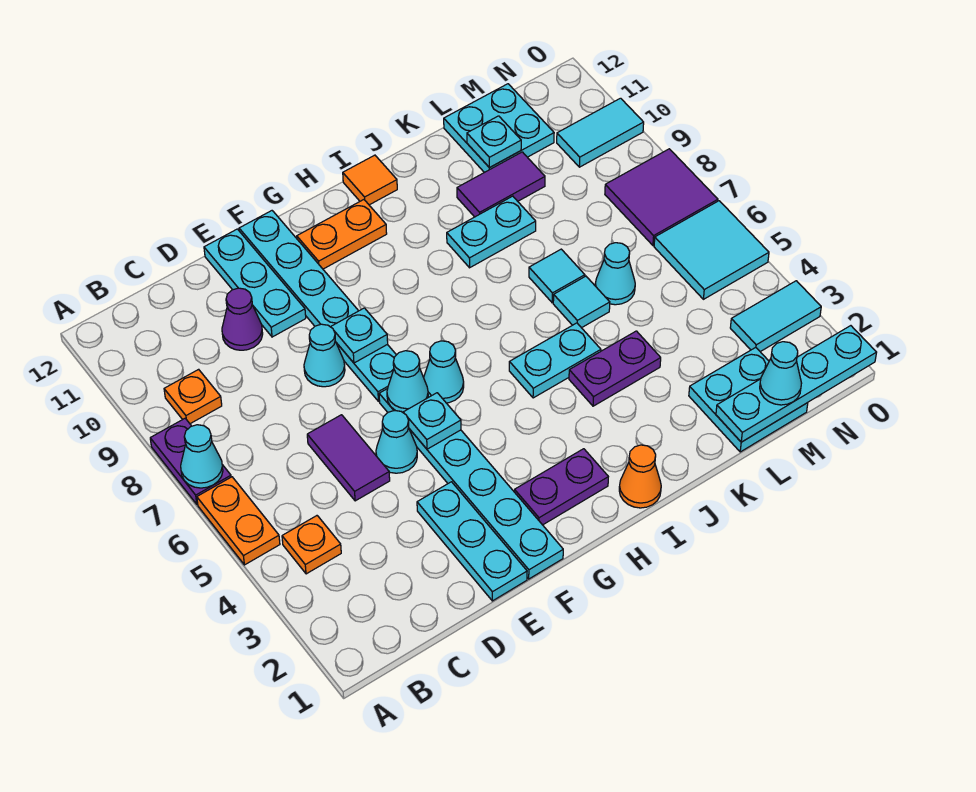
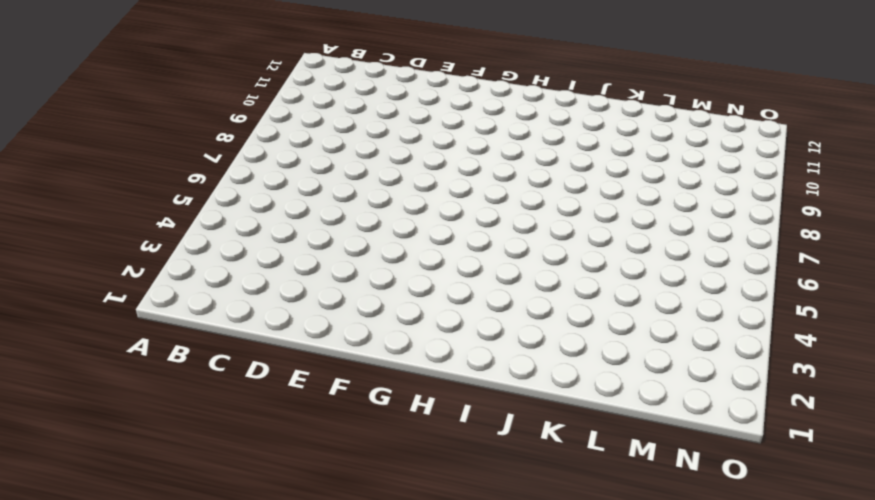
none -> orange 1x2 plate [197,477,280,565]
none -> purple 1x2 plate [150,418,231,504]
none -> orange 1x1 plate [282,516,341,574]
none -> orange 1x1 plate [164,369,222,424]

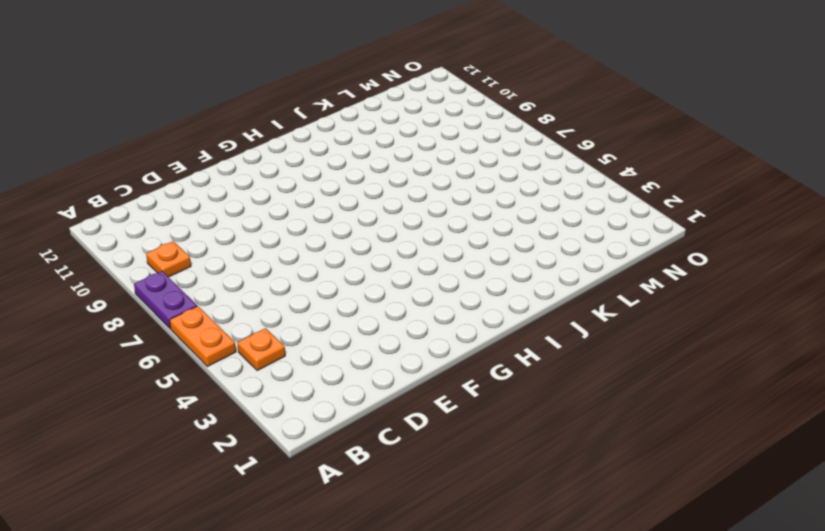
none -> purple 1x2 tile [307,415,390,501]
none -> purple 1x1 cone [222,288,263,350]
none -> cyan 1x3 plate [417,482,527,601]
none -> cyan 1x1 cone [376,411,417,473]

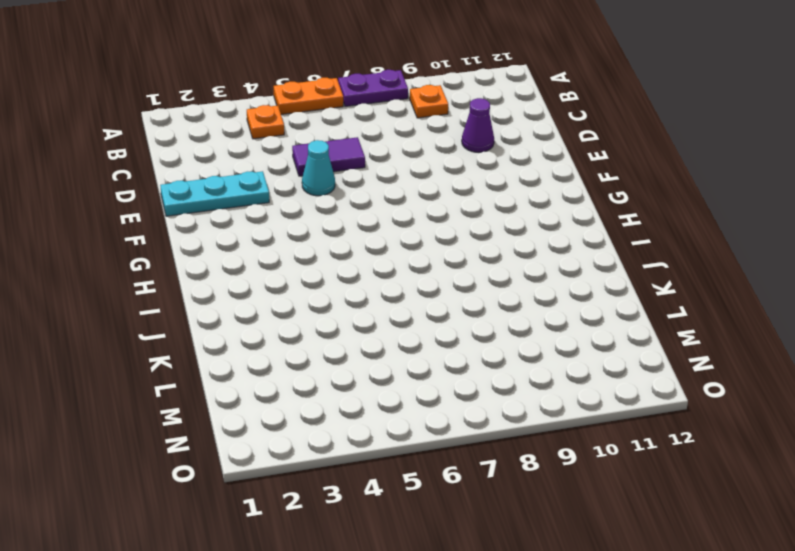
none -> cyan 1x1 cone [304,324,345,387]
none -> cyan 1x3 plate [204,229,306,337]
none -> cyan 1x6 plate [379,389,563,579]
none -> cyan 1x6 plate [239,211,396,401]

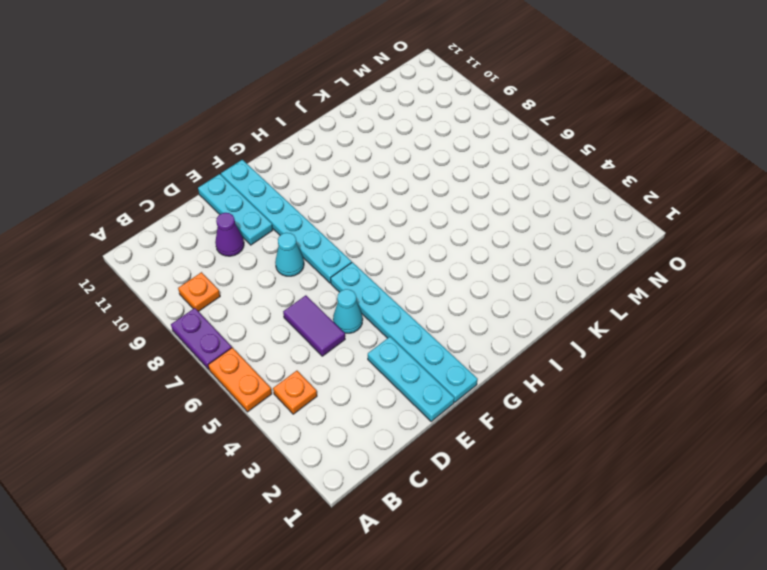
none -> purple 1x2 plate [514,449,608,525]
none -> cyan 1x1 cone [424,341,464,403]
none -> orange 1x2 plate [297,200,387,269]
none -> orange 1x1 cone [619,445,661,508]

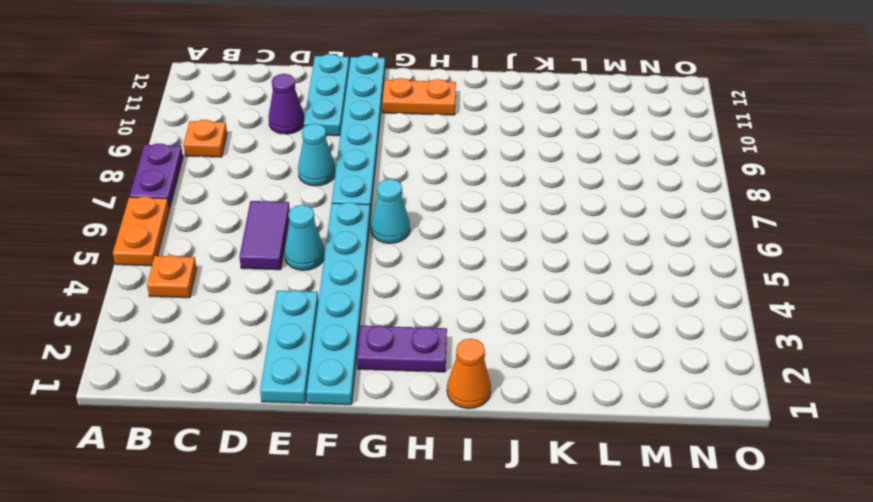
none -> cyan 1x2 plate [509,323,601,398]
none -> orange 1x1 tile [343,155,397,205]
none -> purple 1x2 plate [569,331,661,406]
none -> cyan 1x2 plate [447,196,536,268]

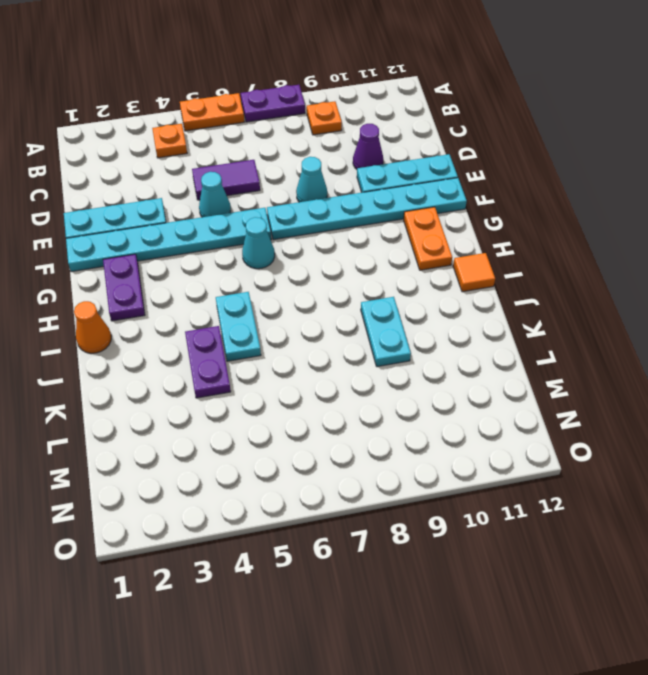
none -> cyan 1x1 tile [553,276,610,328]
none -> cyan 1x1 tile [529,249,585,303]
none -> purple 1x2 tile [457,152,545,217]
none -> cyan 2x2 plate [689,347,808,452]

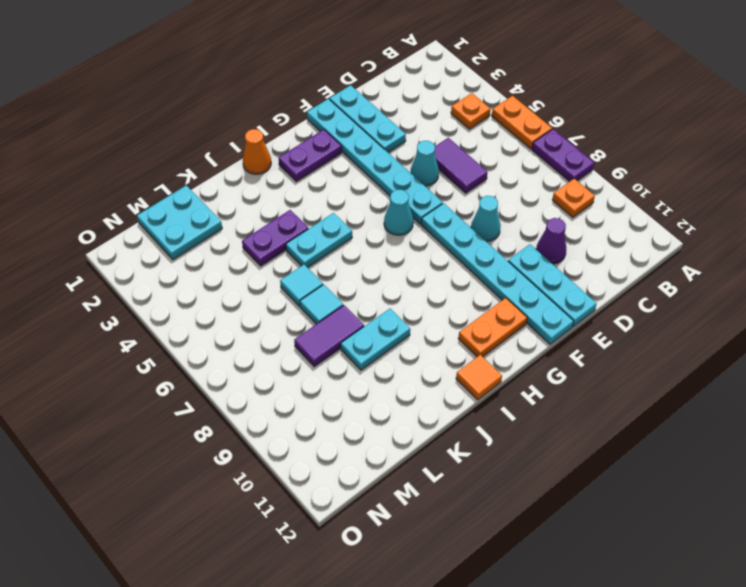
purple 1x2 tile [294,305,364,367] -> purple 1x2 tile moved to [457,152,545,217]
none -> cyan 1x1 cone [595,243,635,305]
none -> cyan 2x2 plate [444,84,554,173]
none -> cyan 1x2 tile [730,281,821,352]
none -> cyan 2x2 tile [654,201,769,299]

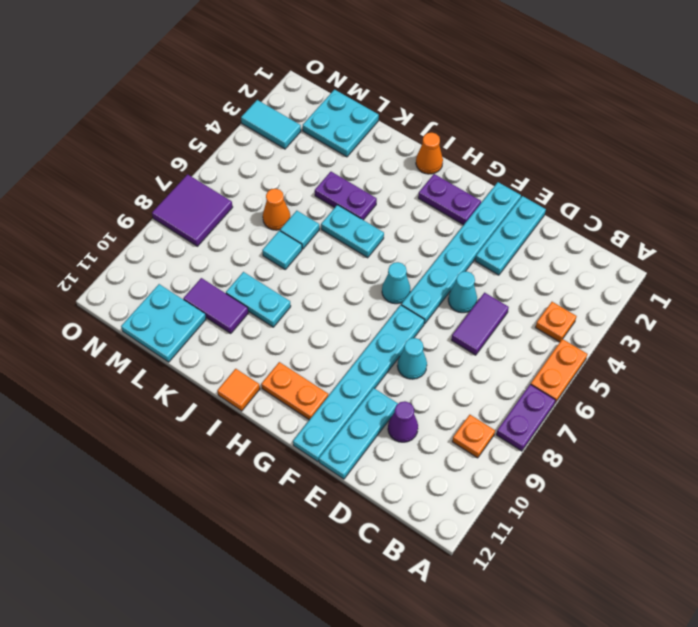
orange 1x1 cone [263,189,290,230] -> cyan 1x1 cone [595,243,635,305]
none -> cyan 2x2 tile [654,201,769,299]
none -> cyan 1x2 tile [557,98,644,167]
none -> cyan 1x1 cone [181,425,223,488]
none -> cyan 1x1 plate [403,393,461,449]

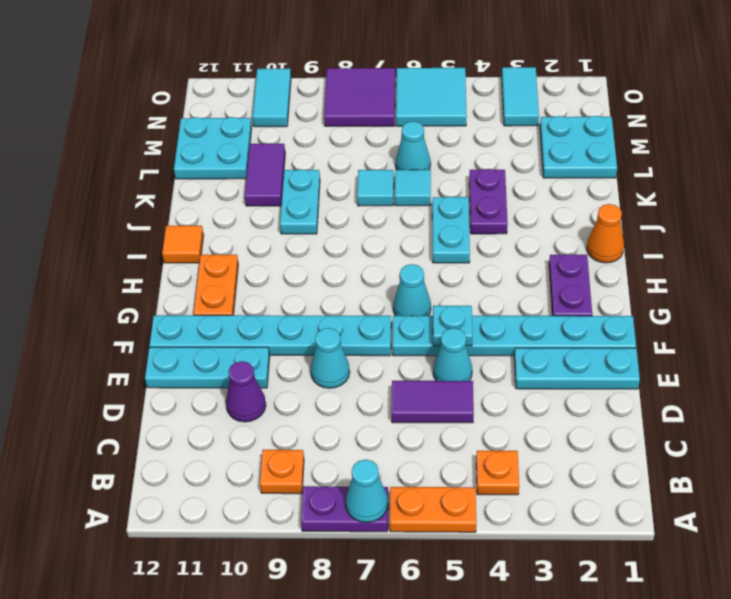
none -> cyan 1x1 cone [387,351,428,412]
none -> cyan 1x1 plate [331,308,388,363]
none -> cyan 1x4 plate [716,326,877,442]
none -> cyan 1x1 plate [467,116,521,168]

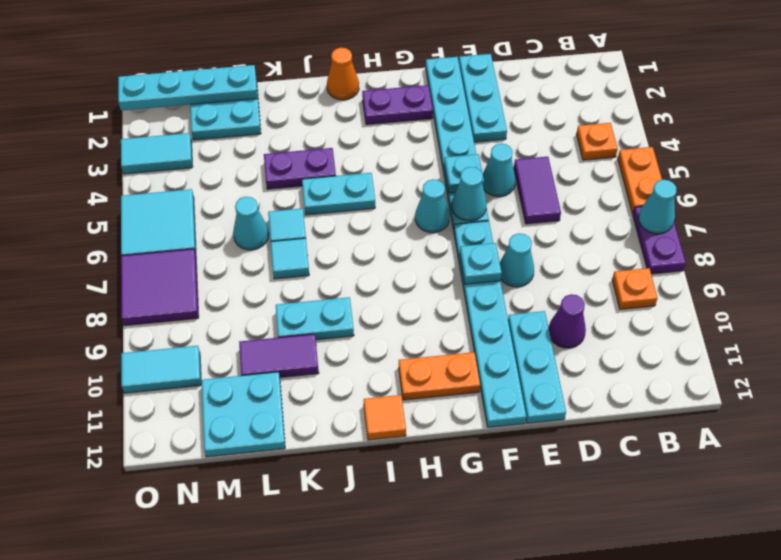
none -> cyan 1x1 plate [467,116,521,168]
none -> cyan 1x1 cone [760,342,802,405]

